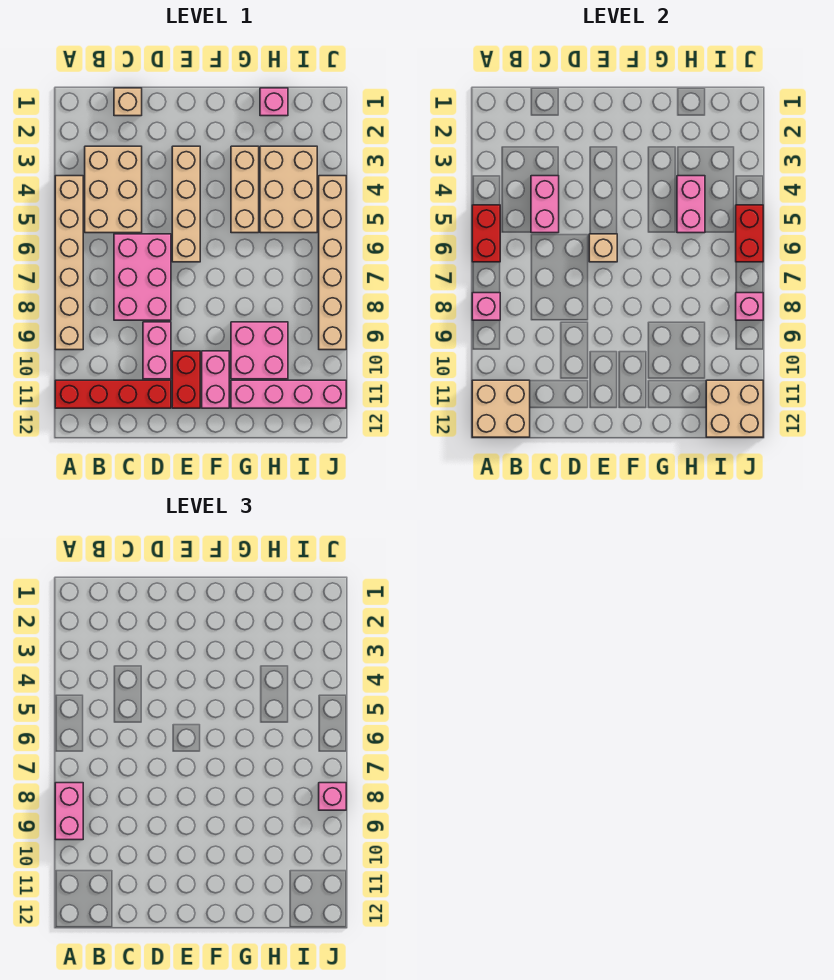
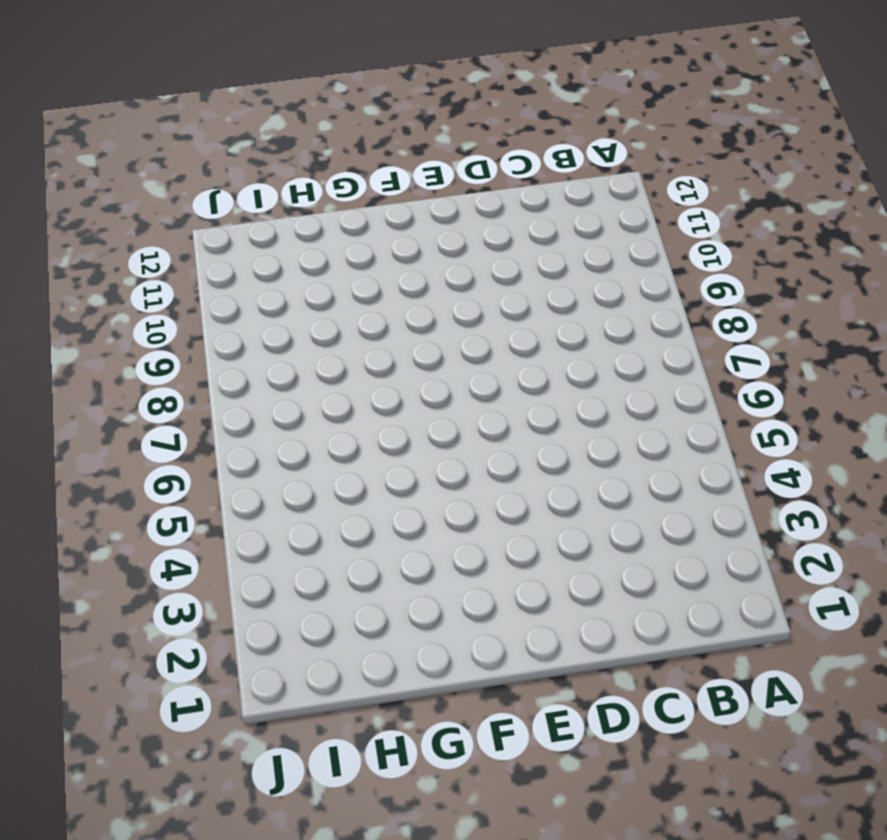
none -> tan 1x6 brick [55,176,83,350]
none -> red 1x4 brick [55,380,171,408]
none -> tan 2x3 brick [85,146,142,233]

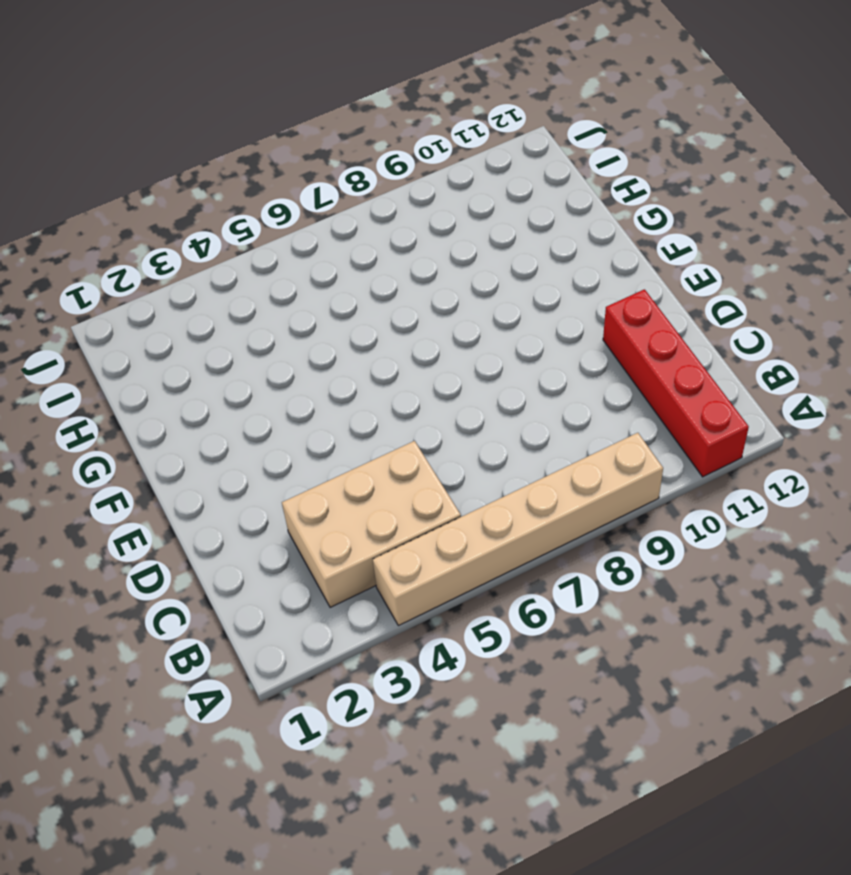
none -> tan 1x1 brick [114,88,142,116]
none -> pink 2x3 brick [114,234,171,320]
none -> pink 1x2 brick [143,322,171,379]

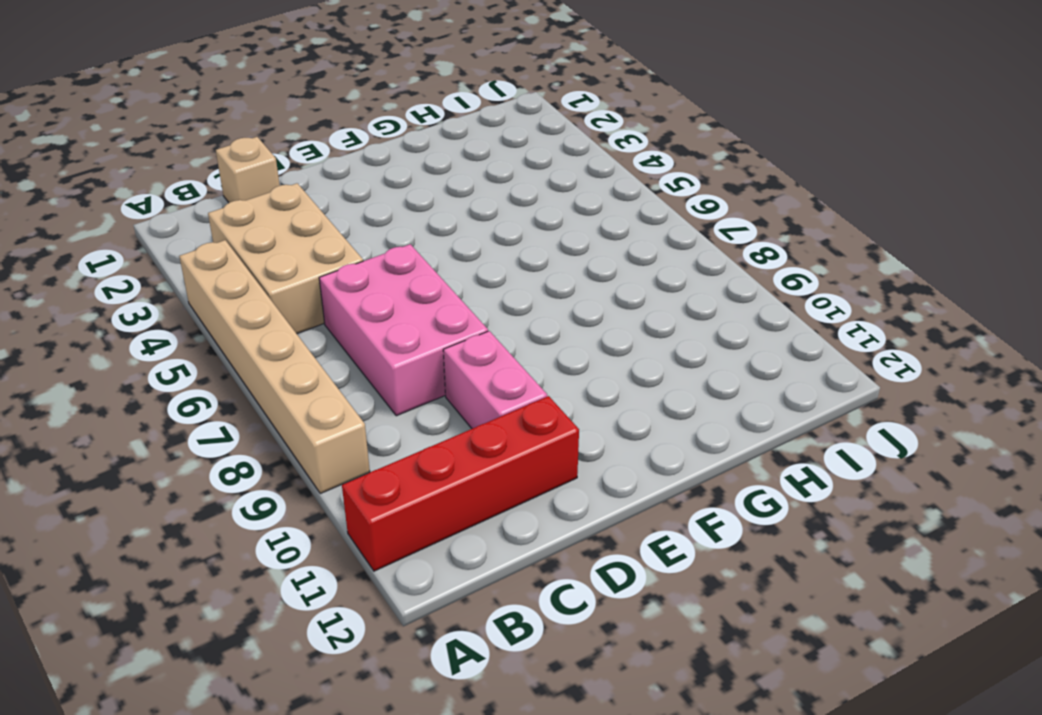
none -> tan 1x4 brick [172,146,200,262]
none -> red 1x2 brick [172,351,200,408]
none -> pink 1x2 brick [202,351,229,408]

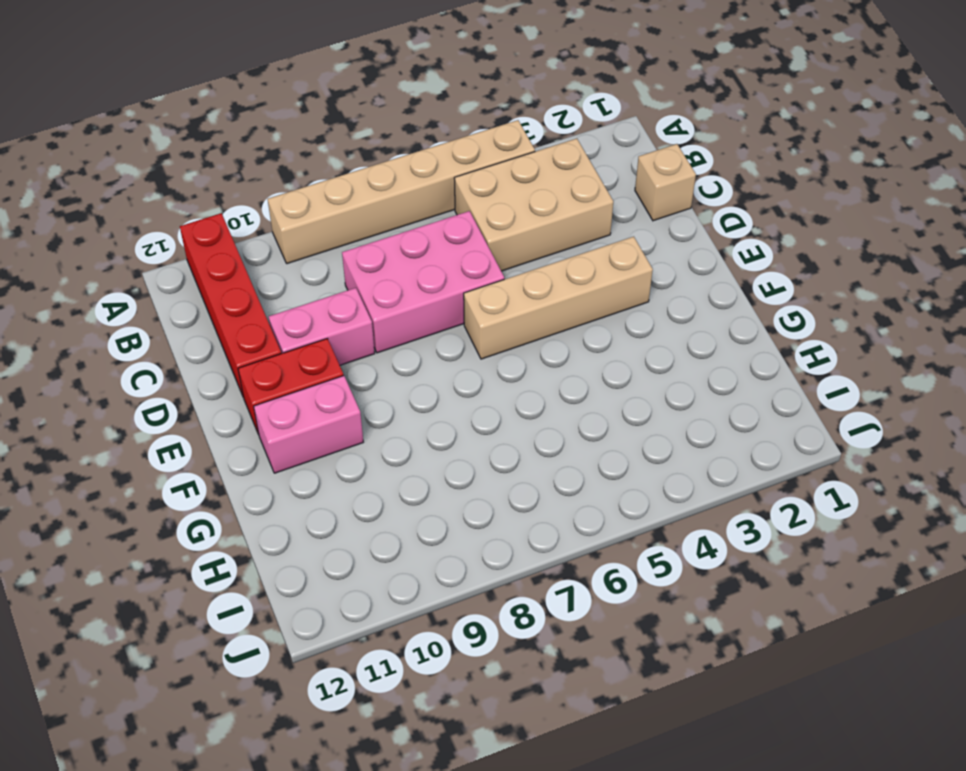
none -> tan 1x3 brick [231,146,259,233]
none -> pink 2x2 brick [231,322,288,379]
none -> pink 1x4 brick [231,380,346,408]

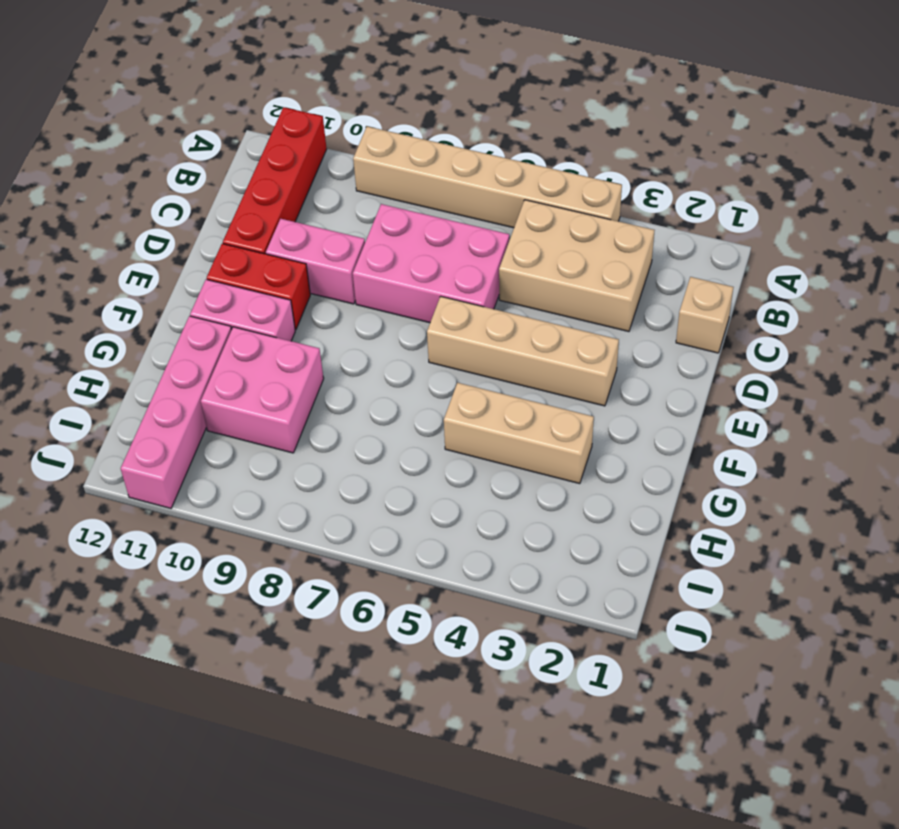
none -> pink 1x1 brick [260,88,288,116]
none -> tan 2x3 brick [260,146,317,233]
none -> tan 1x6 brick [319,176,346,350]

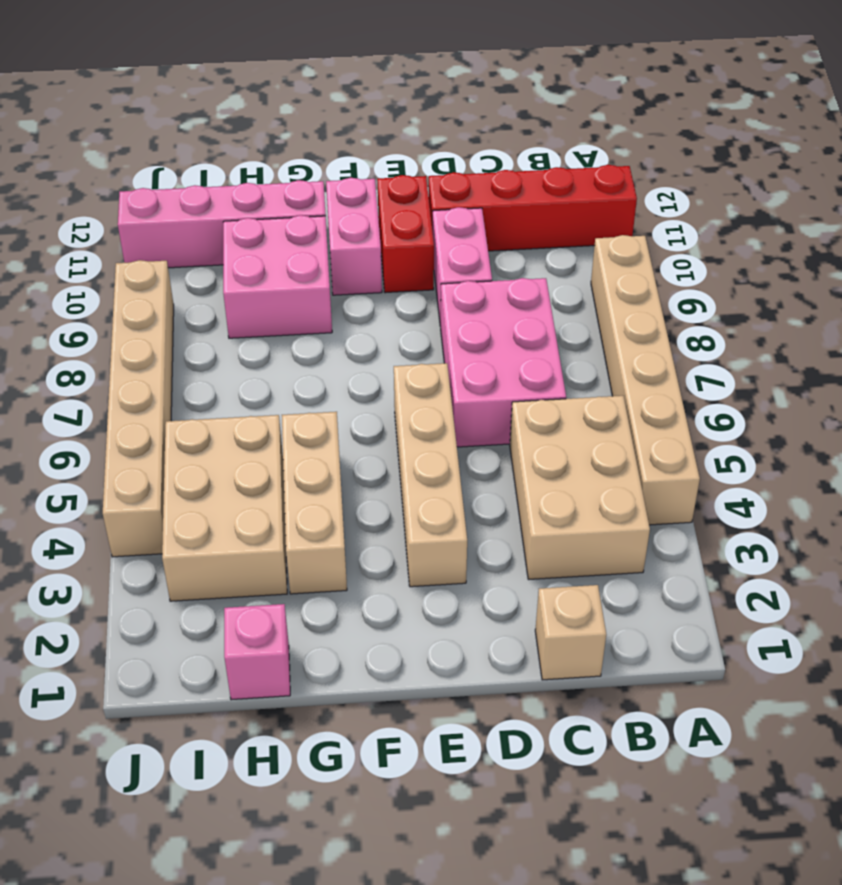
none -> red 1x2 brick [472,205,500,262]
none -> pink 1x1 brick [472,293,500,320]
none -> tan 2x2 brick [472,380,530,437]

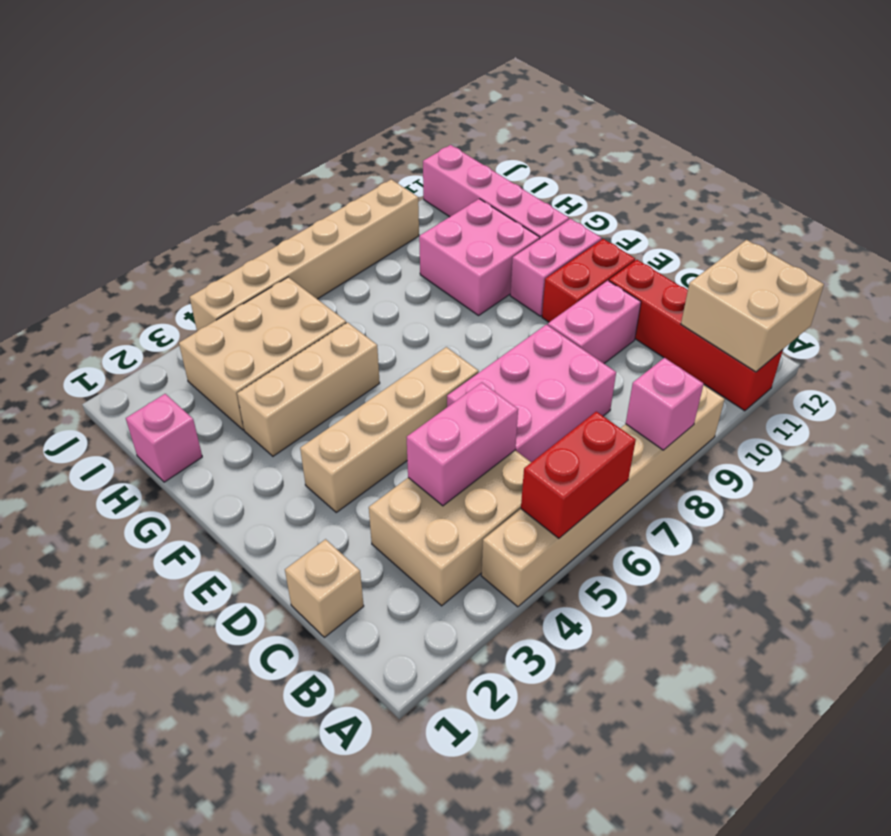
none -> tan 1x1 brick [589,234,617,262]
none -> pink 1x2 brick [677,176,705,233]
none -> tan 2x2 brick [706,380,763,437]

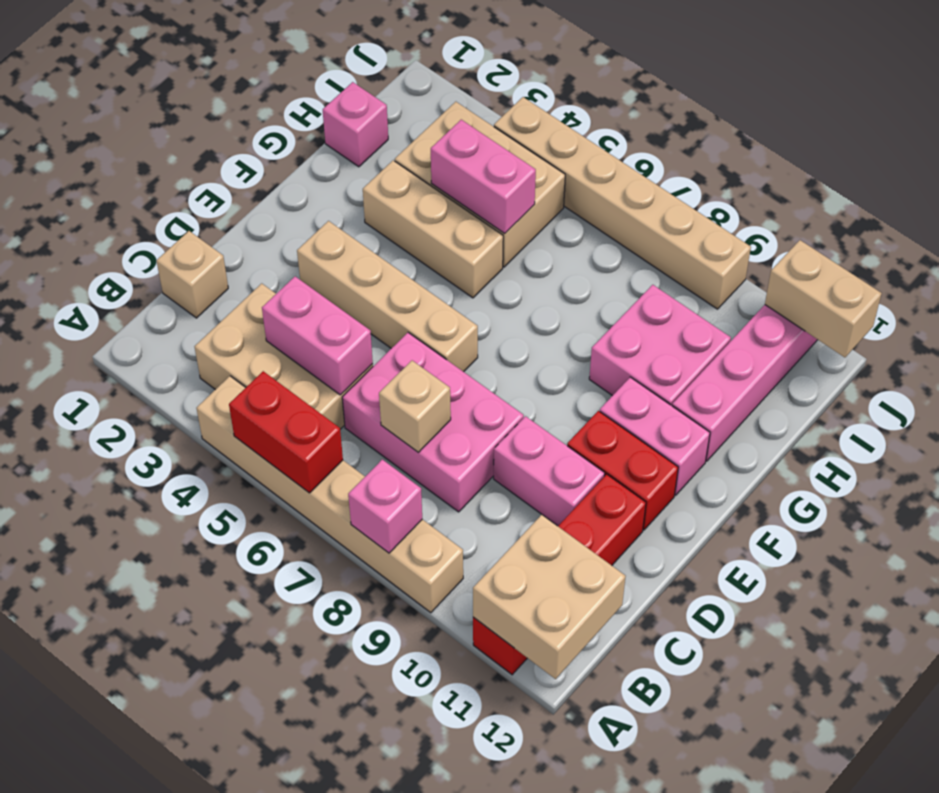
tan 1x1 brick [379,361,451,452] -> tan 1x1 brick moved to [589,234,617,262]
tan 1x2 brick [765,240,882,357] -> tan 2x2 brick [706,380,763,437]
none -> red 1x2 brick [736,205,763,262]
none -> pink 1x1 brick [736,293,763,320]
none -> pink 1x2 brick [55,783,83,840]

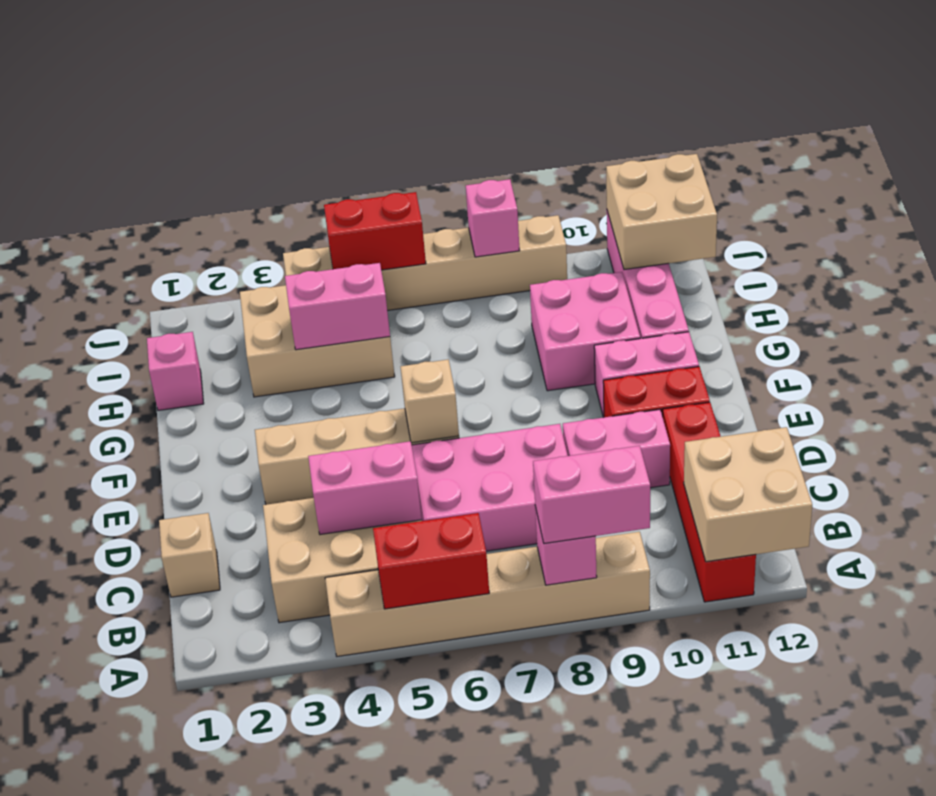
none -> tan 1x3 brick [231,146,259,233]
none -> pink 1x1 brick [319,783,346,810]

